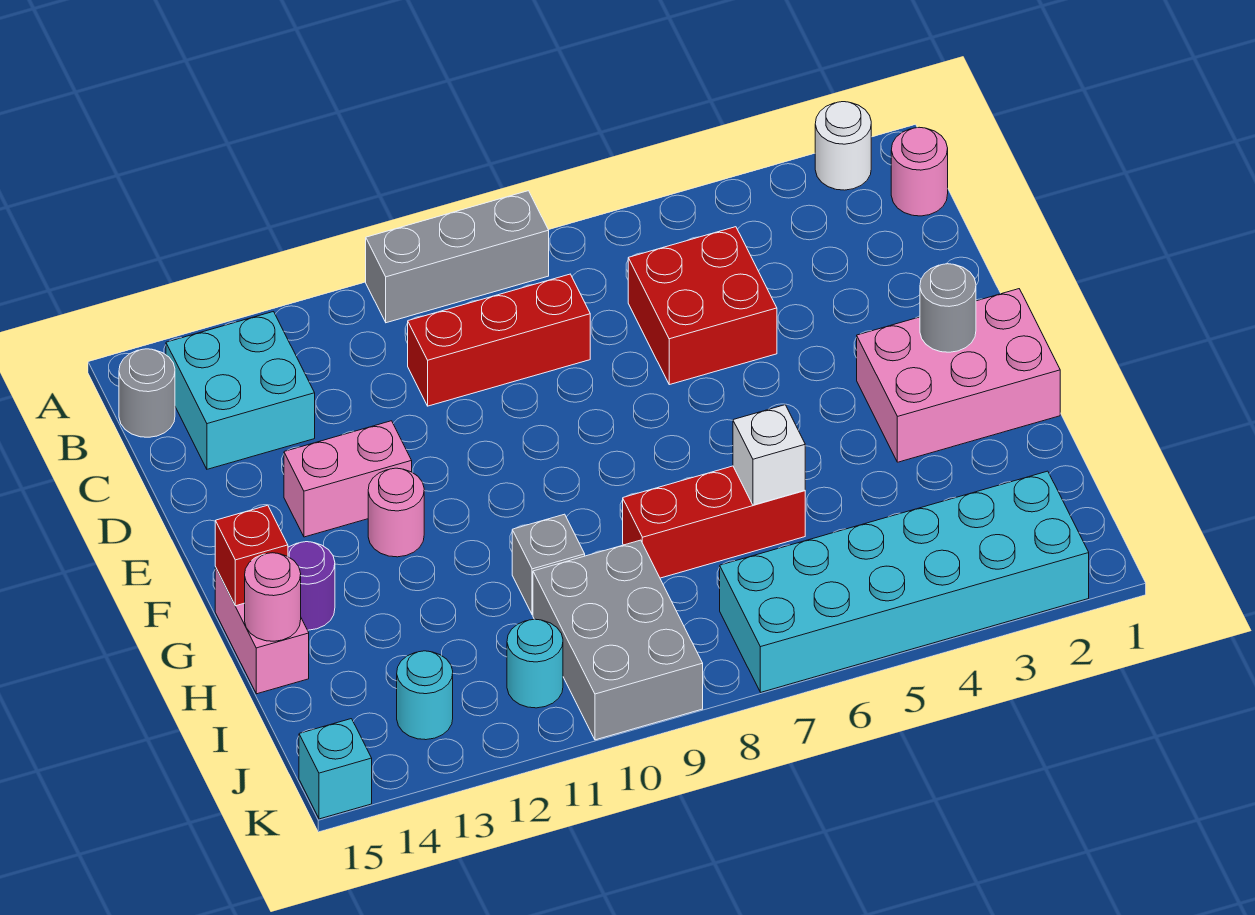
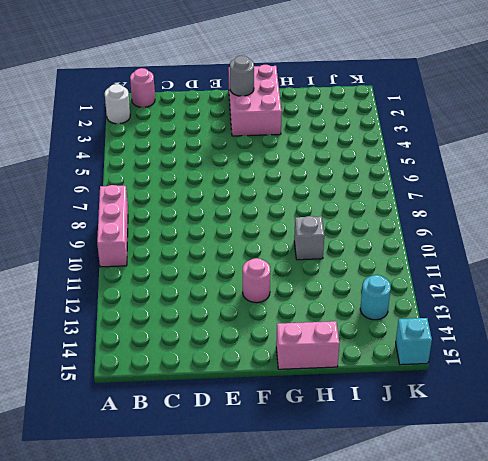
pink 1x3 brick [97,185,128,267] -> grey 1x3 brick [366,191,549,323]
none -> cyan 2x2 brick [166,312,315,469]
none -> grey 1x1 round brick [119,349,175,437]
none -> red 2x2 brick [628,227,777,385]

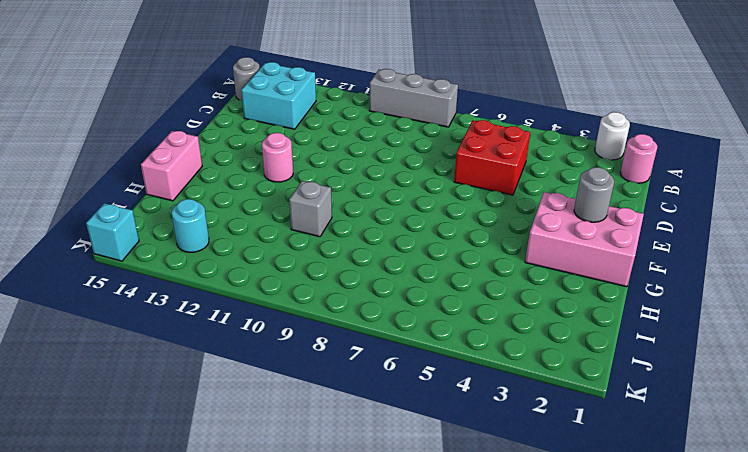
none -> red 1x3 brick [408,274,590,406]
none -> pink 1x2 brick [284,421,412,537]
none -> purple 1x1 round brick [288,542,335,630]

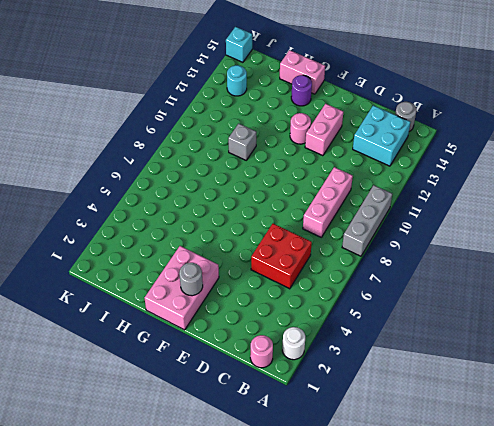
pink 1x3 brick [303,167,353,237] -> red 1x3 brick [408,274,590,406]
none -> red 1x3 brick [623,466,805,578]
none -> grey 2x3 brick [533,540,703,740]
none -> cyan 2x6 brick [720,471,1089,692]

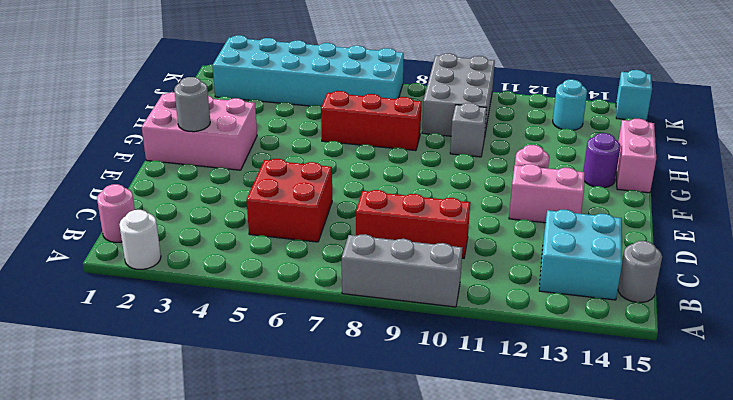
none -> cyan 1x1 round brick [507,619,563,708]
none -> red 1x1 brick [215,505,288,606]
none -> white 1x1 brick [733,405,805,505]

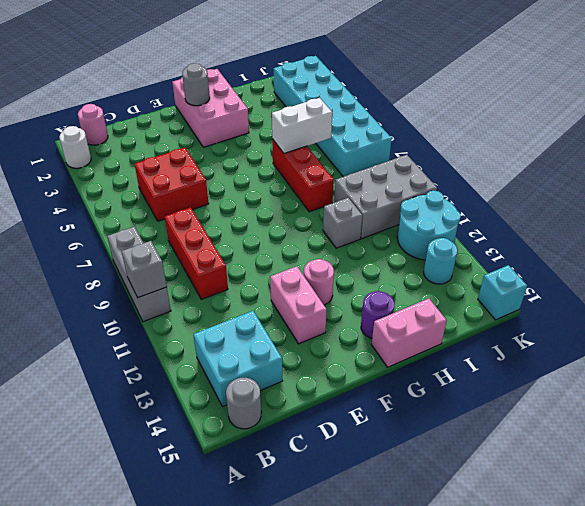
grey 1x1 brick [121,241,167,298] -> none
white 1x2 brick [272,98,332,153] -> white 1x1 brick [733,405,805,505]
cyan 2x2 round brick [397,191,461,260] -> cyan 1x1 round brick [507,619,563,708]
none -> red 1x1 brick [215,505,288,606]
none -> pink 1x1 round brick [245,553,301,641]

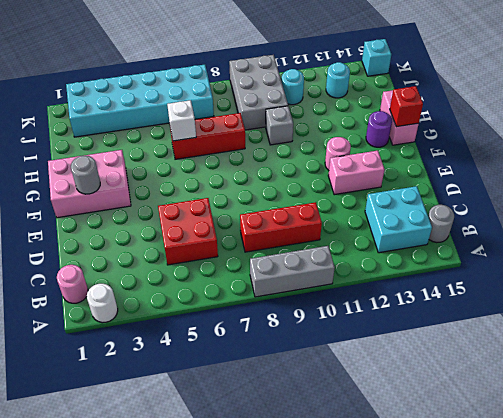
none -> pink 1x1 round brick [245,553,301,641]

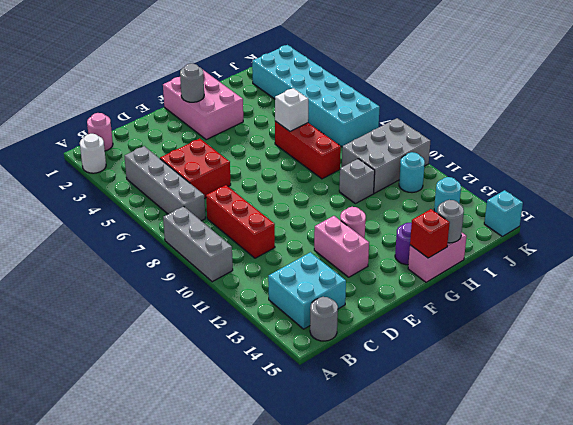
grey 1x4 brick [124,146,205,221] -> none
grey 1x1 round brick [437,200,464,243] -> pink 1x1 round brick [245,553,301,641]

